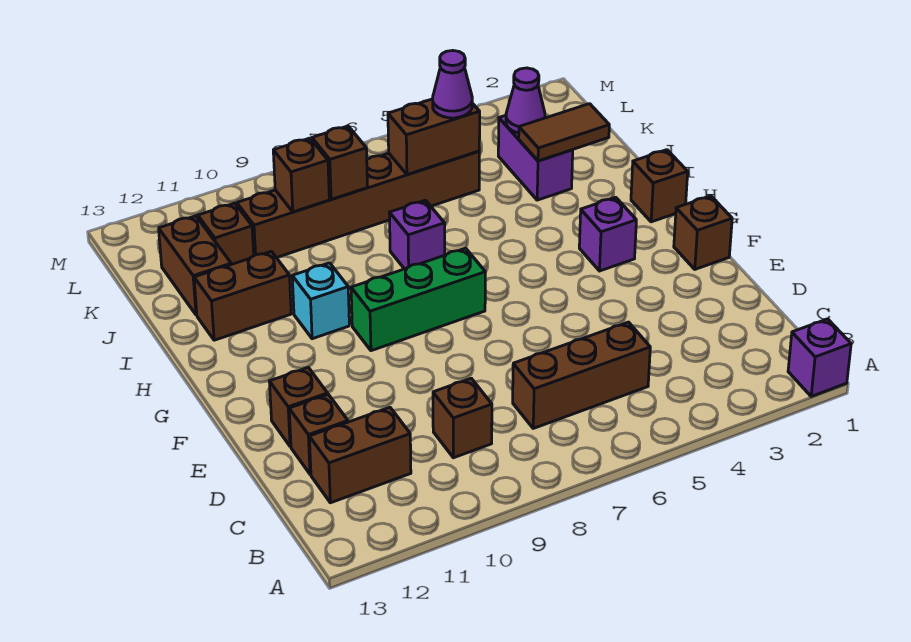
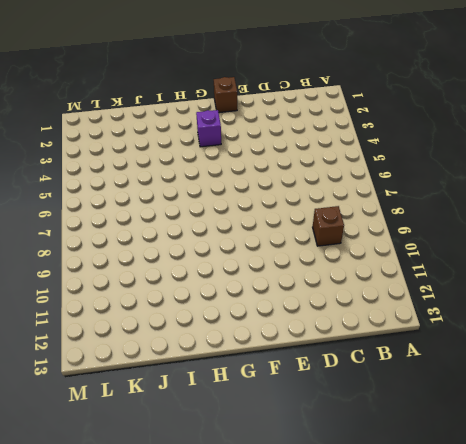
none -> purple 1x1 brick [788,319,851,397]
none -> brown 1x3 brick [513,322,650,428]
none -> brown 1x2 brick [309,407,411,503]

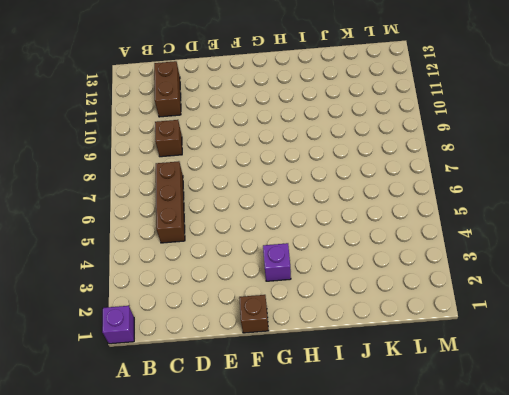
none -> brown 1x1 brick [289,394,348,474]
none -> brown 1x1 brick [269,367,328,447]
none -> green 1x3 brick [351,248,485,351]

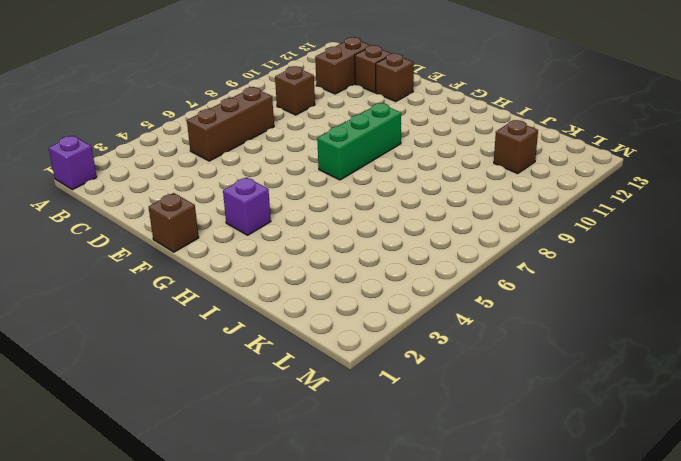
none -> brown 1x1 brick [631,150,688,222]
none -> cyan 1x1 brick [292,263,349,339]
none -> purple 1x1 brick [389,200,445,269]

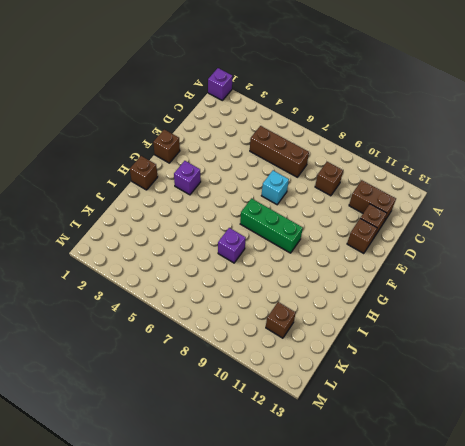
cyan 1x1 brick [261,170,289,205] -> cyan 1x1 brick moved to [292,263,349,339]
none -> brown 1x2 brick [194,251,291,340]
none -> purple 1x2 brick [498,115,573,200]
none -> brown 1x2 brick [159,216,231,315]

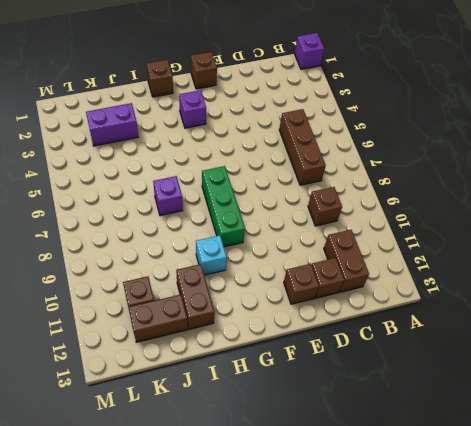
none -> brown 1x6 brick [237,151,479,258]
none -> brown 1x2 tile [519,104,609,161]
none -> purple 1x1 cone [506,68,545,133]

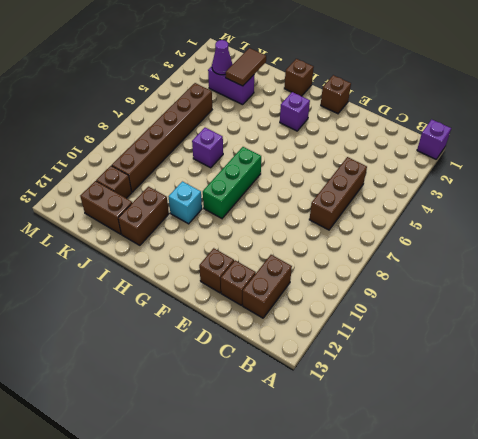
none -> brown 1x1 brick [433,378,492,458]
none -> brown 1x2 brick [388,99,480,175]
none -> brown 1x1 brick [312,126,367,199]

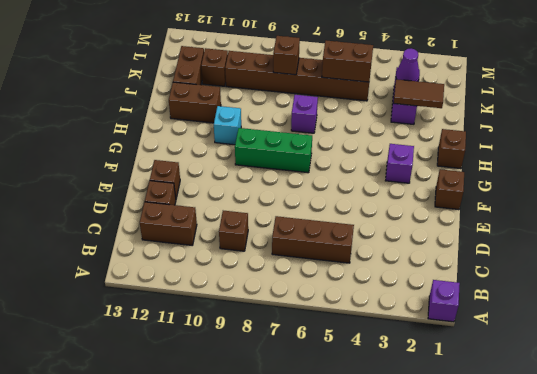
none -> brown 1x1 brick [273,138,329,212]
none -> purple 1x1 cone [433,51,472,118]

